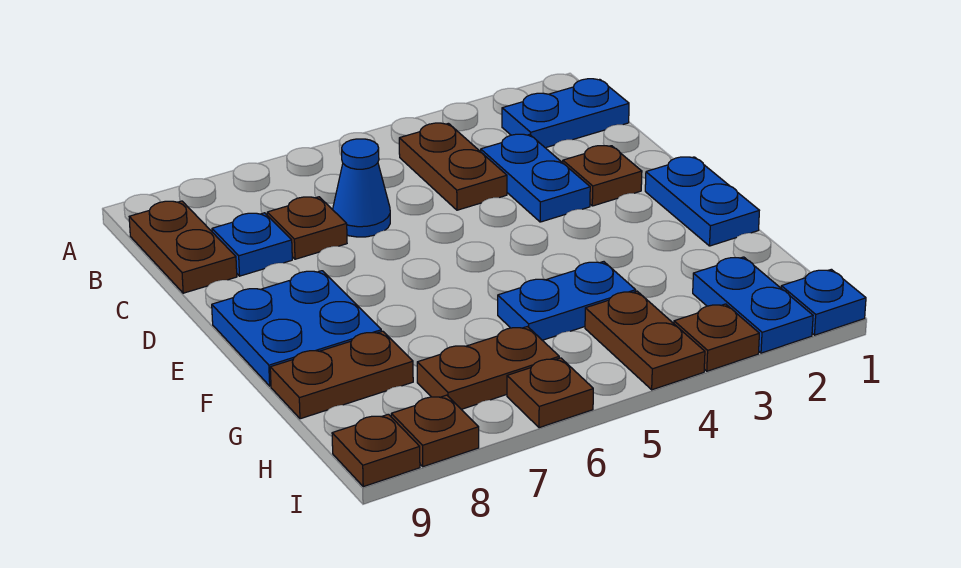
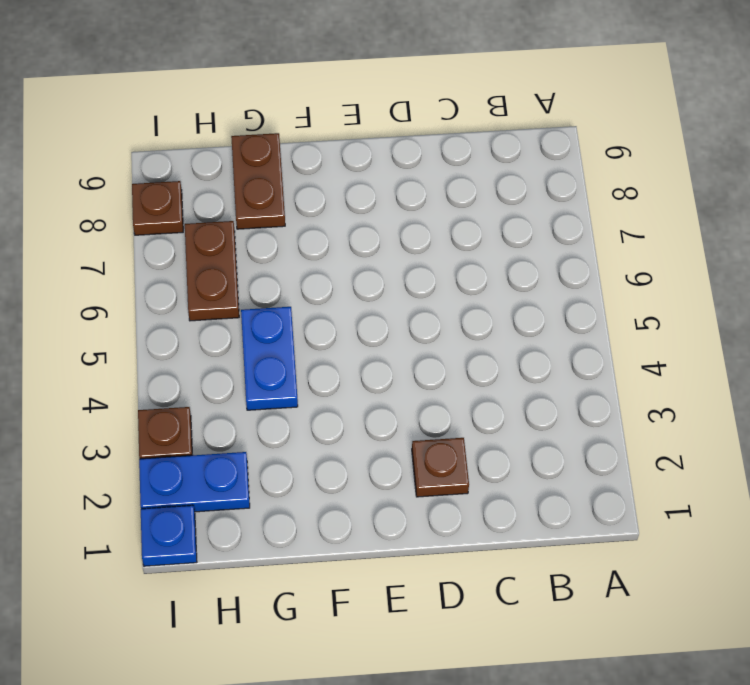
none -> blue 1x2 plate [502,79,629,148]
none -> brown 1x2 plate [399,123,507,210]
none -> brown 1x2 plate [129,201,237,293]

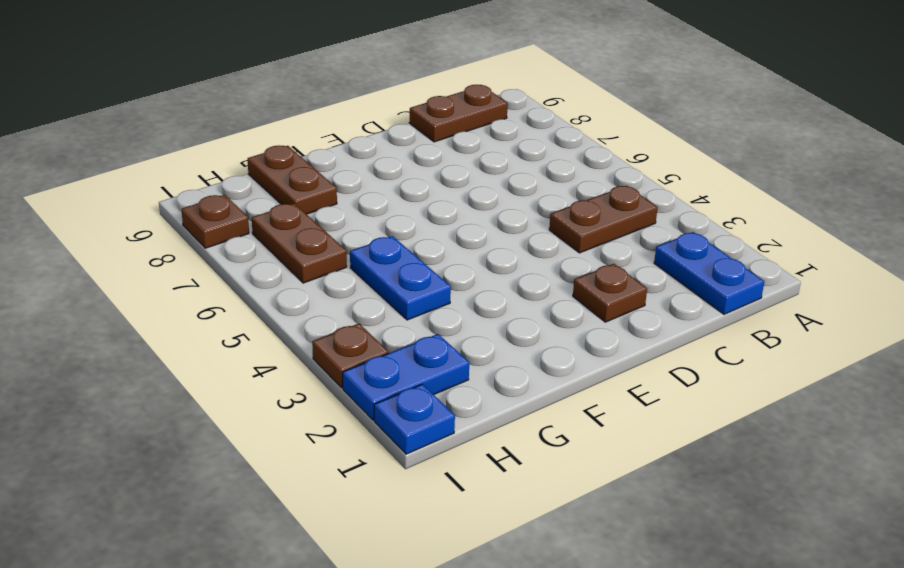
none -> blue 1x2 plate [481,134,590,222]
none -> blue 1x1 cone [333,139,390,237]
none -> brown 1x1 plate [267,197,347,259]

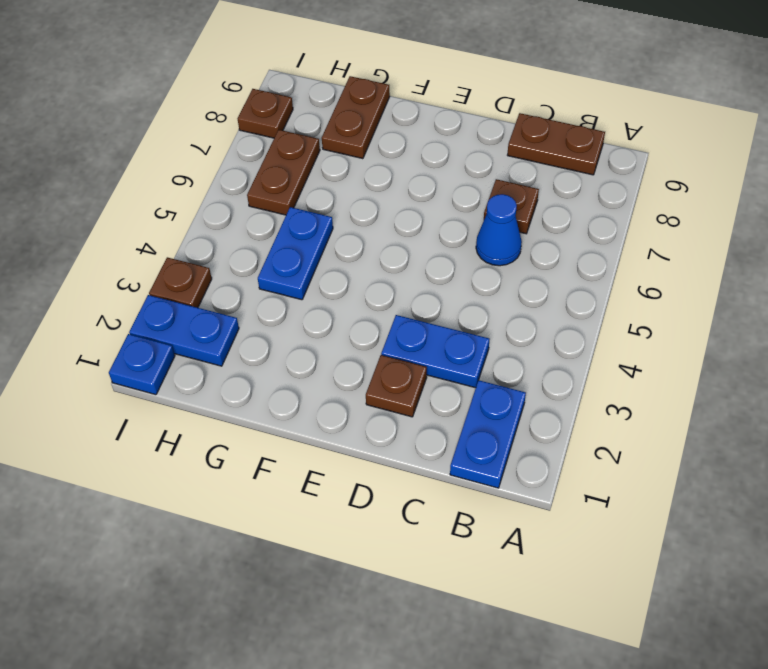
none -> brown 1x2 plate [399,123,507,210]
none -> blue 1x1 plate [212,213,292,276]
none -> blue 1x2 plate [645,157,759,246]

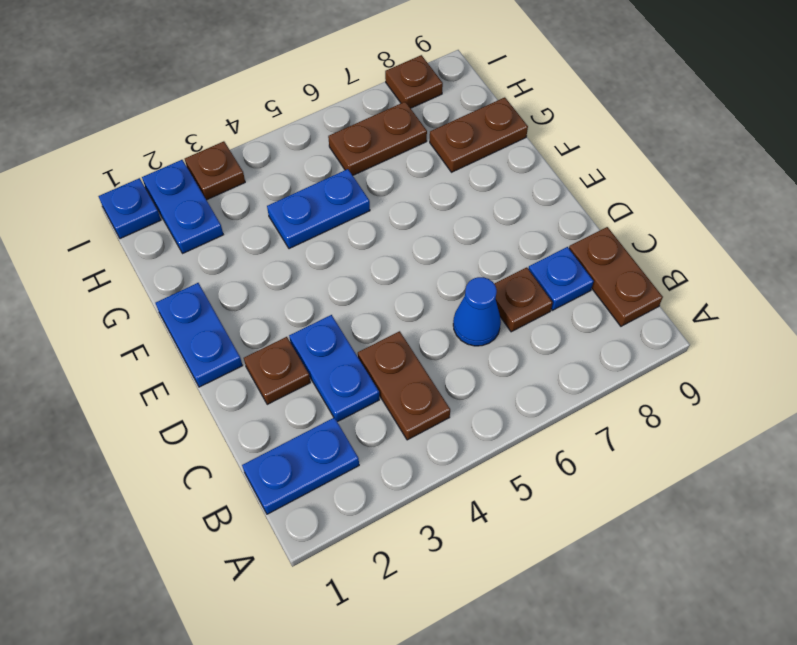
none -> blue 2x2 plate [212,271,382,386]
none -> brown 1x2 plate [585,291,705,390]
none -> brown 1x1 plate [507,358,593,428]

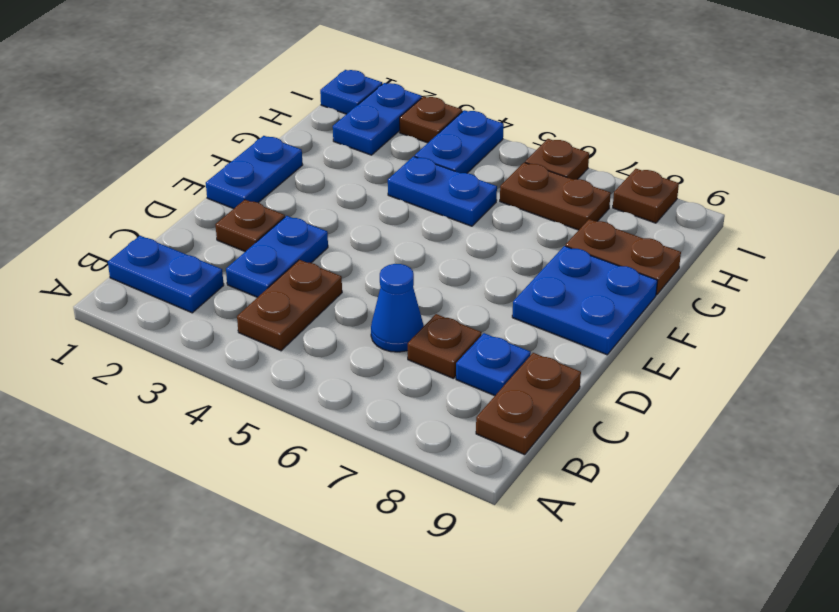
blue 1x2 plate [415,110,504,173] -> brown 1x2 plate [585,291,705,390]
none -> brown 1x1 plate [332,414,420,487]

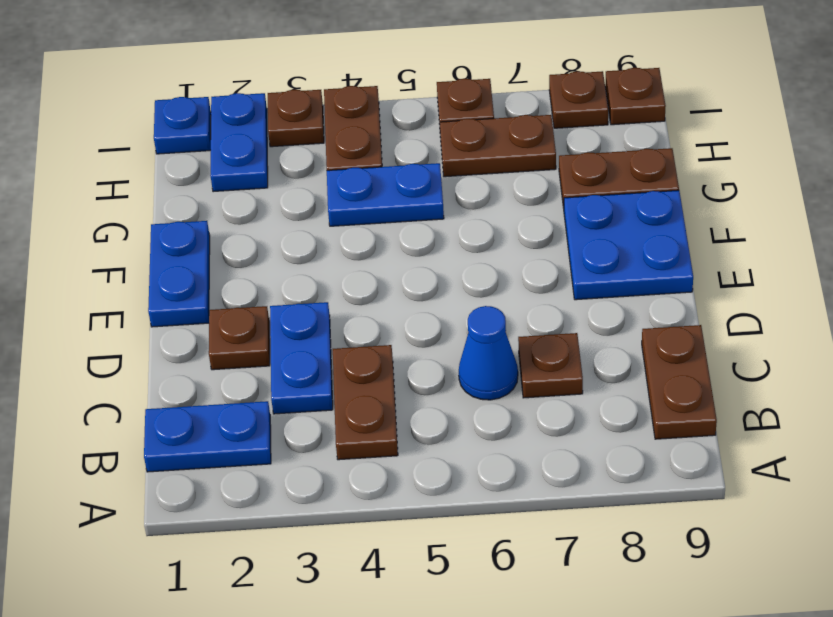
none -> blue 1x1 plate [212,213,292,276]

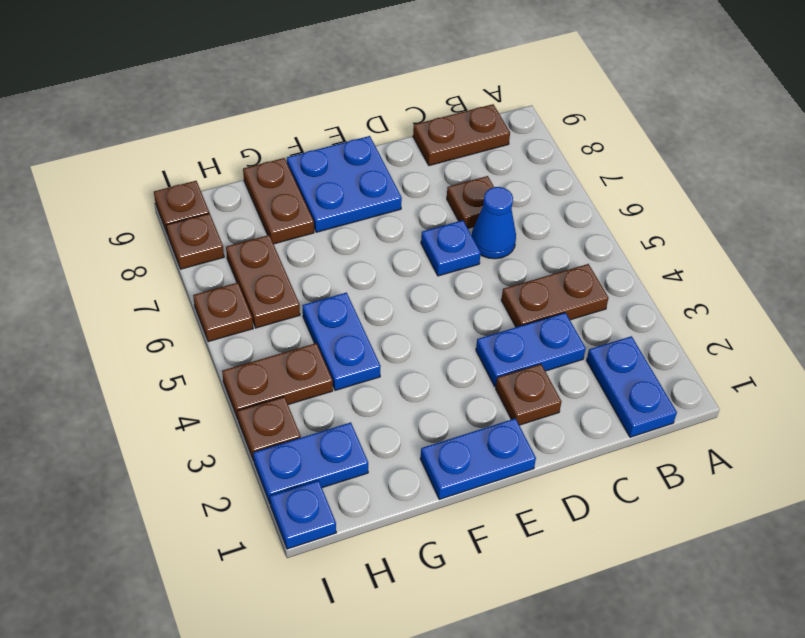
blue 1x1 plate [421,220,481,276] -> blue 1x1 plate moved to [212,213,292,276]

